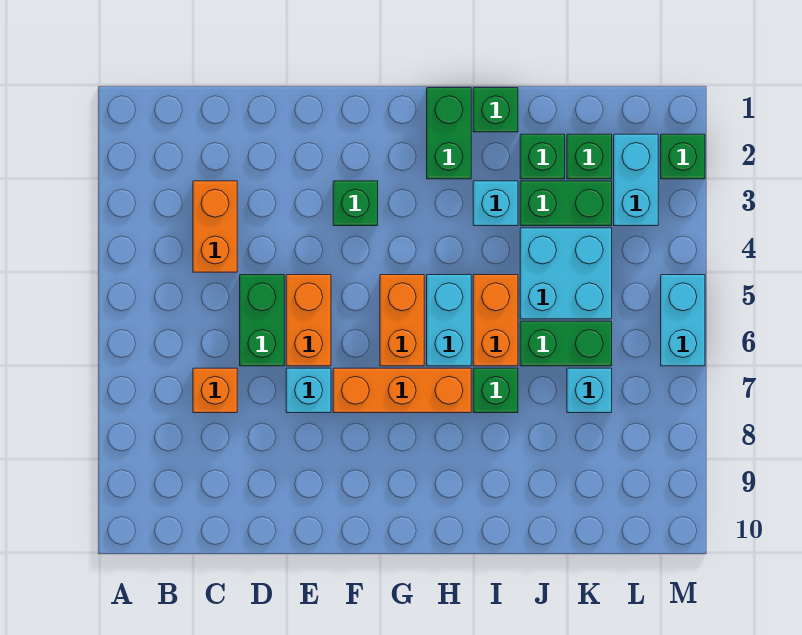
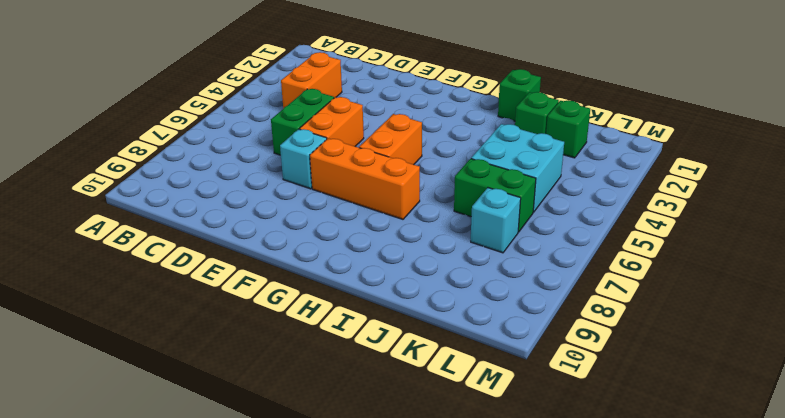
none -> orange 1x1 brick [193,368,237,413]
none -> green 1x1 brick [333,181,378,226]
none -> green 1x2 brick [427,88,471,179]

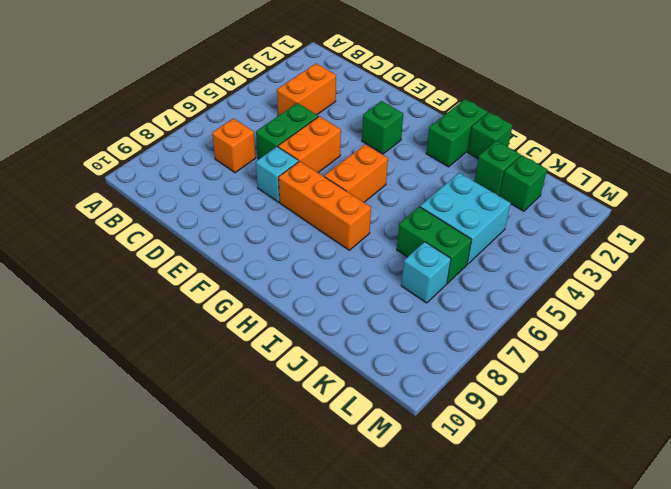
none -> cyan 1x2 brick [427,275,471,366]
none -> cyan 1x1 brick [473,181,518,226]
none -> orange 1x2 brick [473,275,518,366]

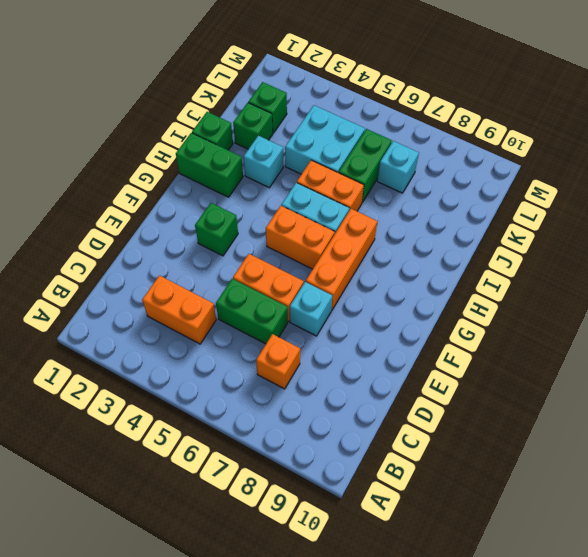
none -> green 1x1 brick [473,368,518,413]
none -> green 1x2 brick [520,181,612,226]
none -> cyan 1x2 brick [614,134,658,226]

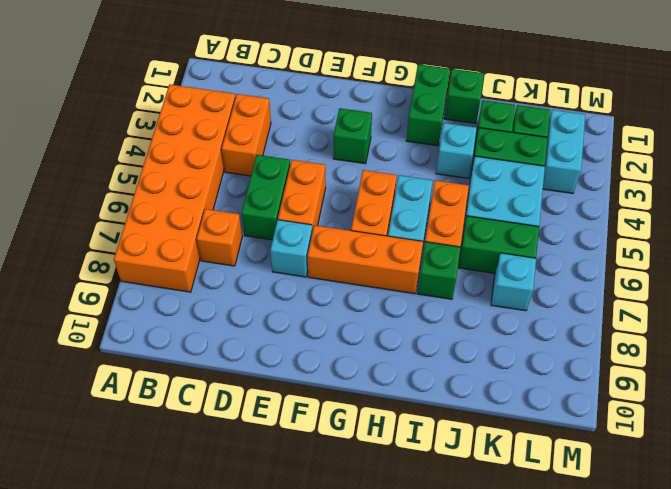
orange 2x6 brick [114,84,236,292] -> none
none -> green 1x1 brick [661,134,705,179]
none -> cyan 1x2 brick [661,275,705,366]

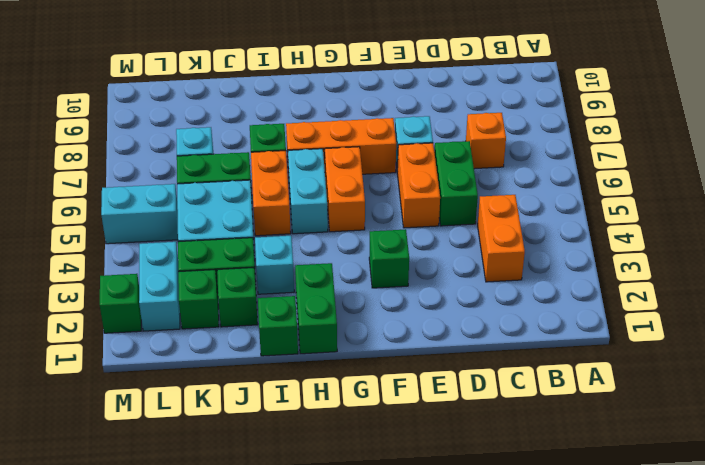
cyan 1x2 brick [101,184,178,244] -> cyan 1x2 brick turned to [661,275,705,366]

